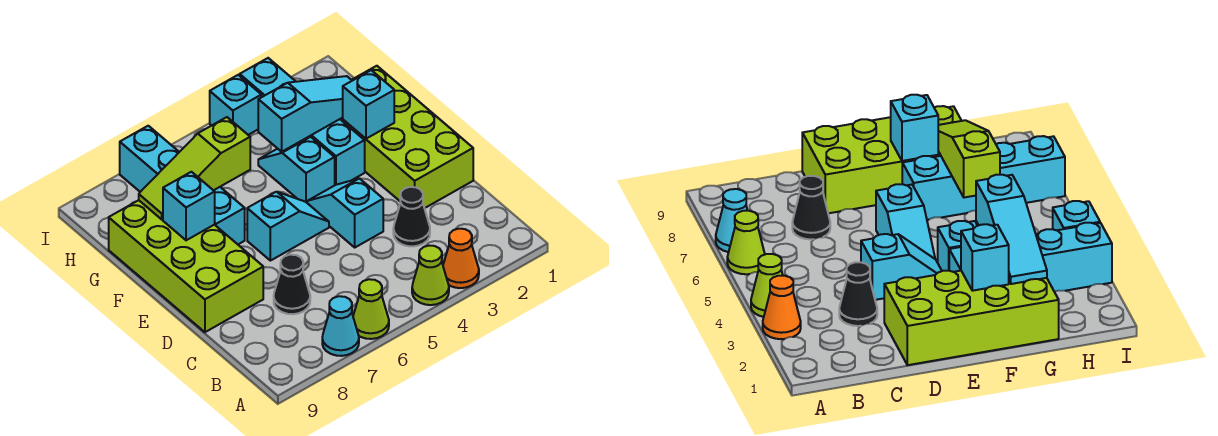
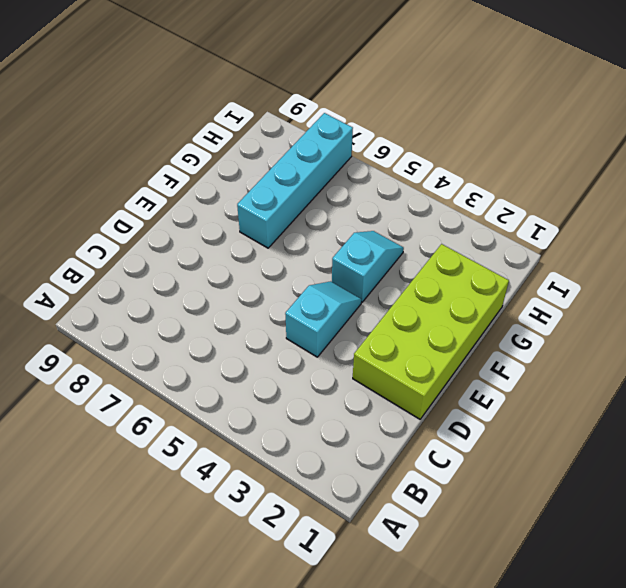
none -> orange 1x1 cone [443,229,479,288]
none -> lime 1x1 cone [412,246,449,305]
none -> lime 1x1 cone [353,279,389,339]

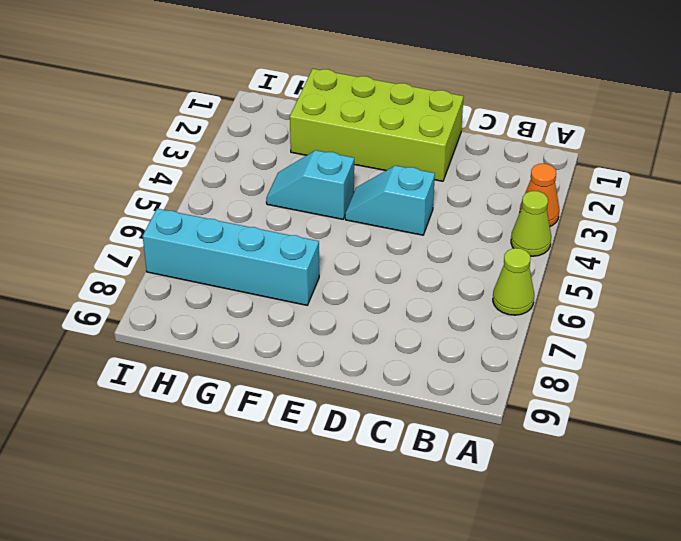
none -> cyan 1x1 cone [322,296,359,356]
none -> black 1x1 cone [393,187,430,246]
none -> black 1x1 cone [274,255,310,314]

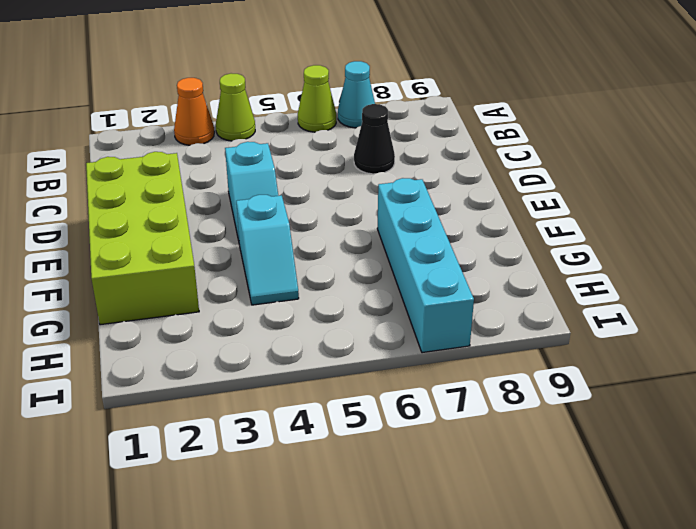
none -> black 1x1 cone [393,187,430,246]
none -> lime 2x4 brick [109,200,263,332]
none -> cyan 1x2 slope [247,192,329,261]

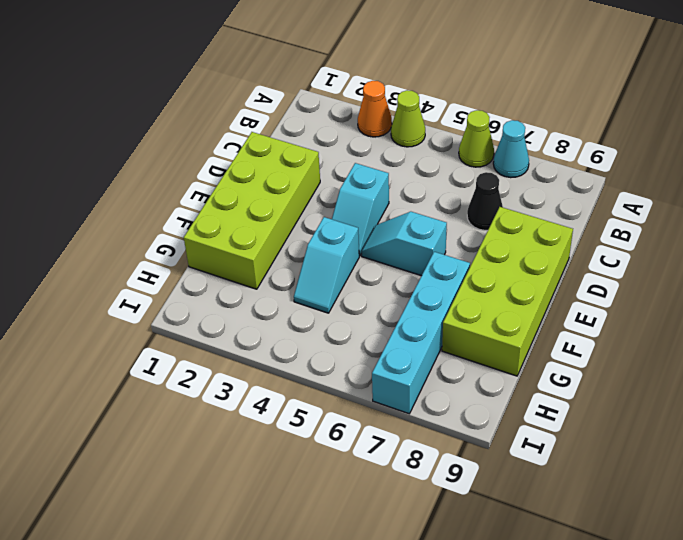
none -> black 1x1 cone [393,187,430,246]
none -> cyan 1x4 brick [240,58,365,185]
none -> cyan 1x1 brick [210,75,261,135]

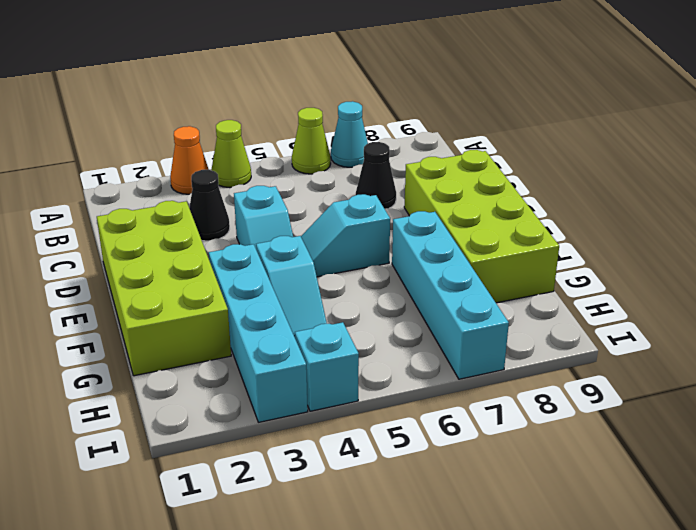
none -> cyan 1x1 brick [343,70,394,139]
none -> cyan 1x1 brick [163,172,215,240]
none -> cyan 1x3 slope [258,76,352,152]

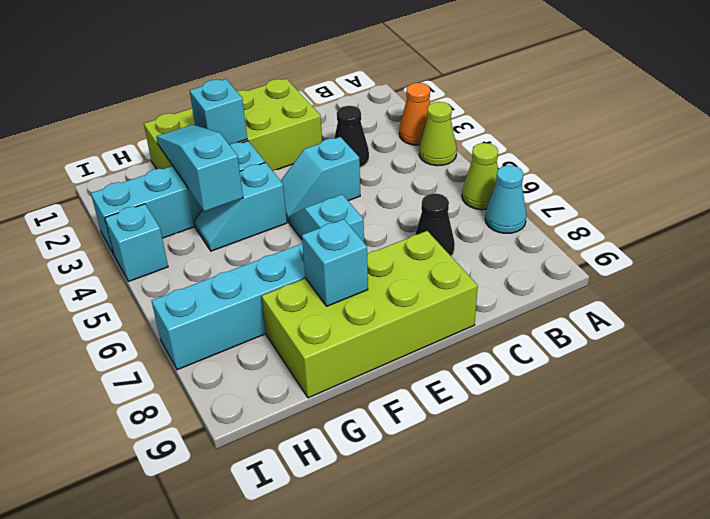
none -> lime 1x3 slope [139,117,250,219]

